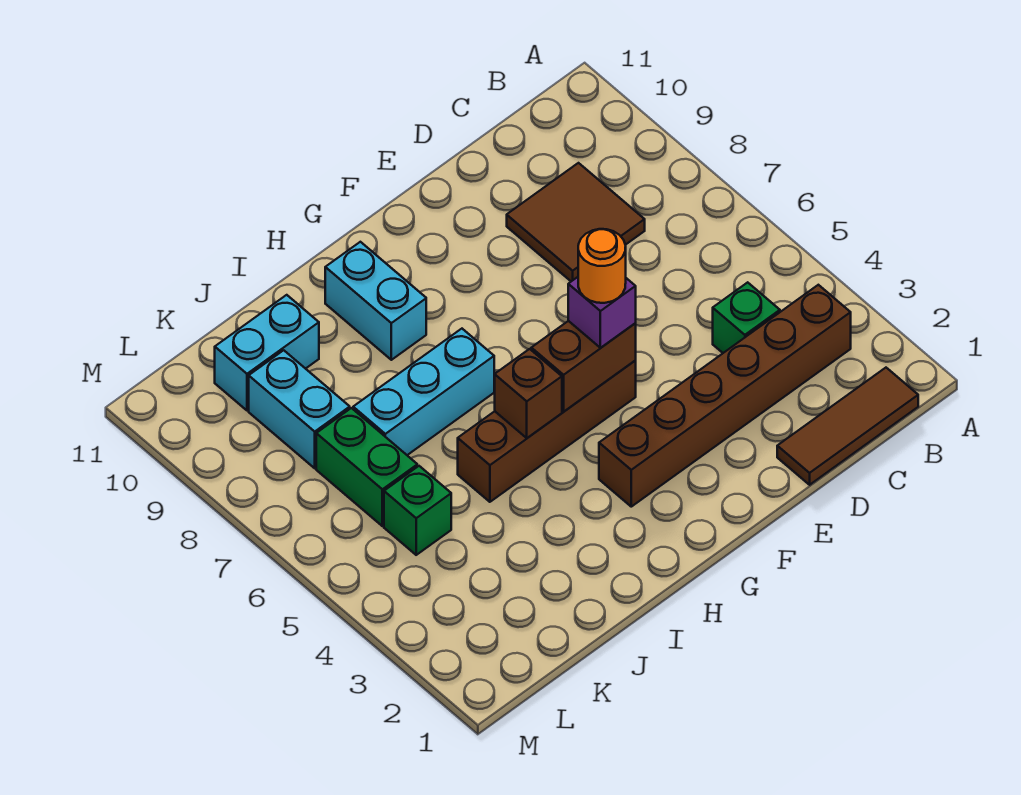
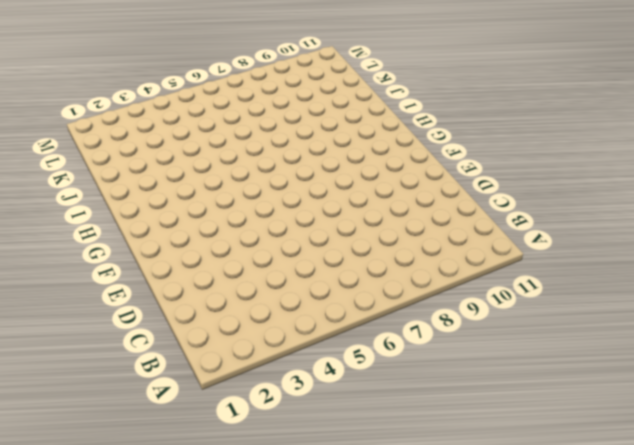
none -> brown 1x3 tile [777,368,918,485]
none -> brown 1x6 brick [599,285,851,507]
none -> green 1x1 brick [713,282,780,353]

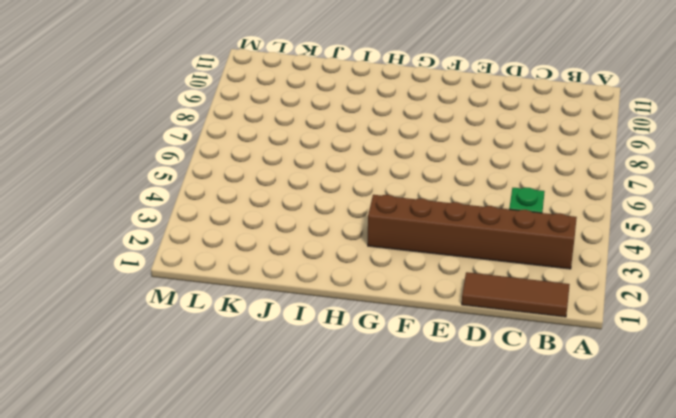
none -> brown 2x2 tile [507,163,645,281]
none -> brown 1x4 brick [458,361,636,502]
none -> cyan 1x3 brick [353,329,494,455]

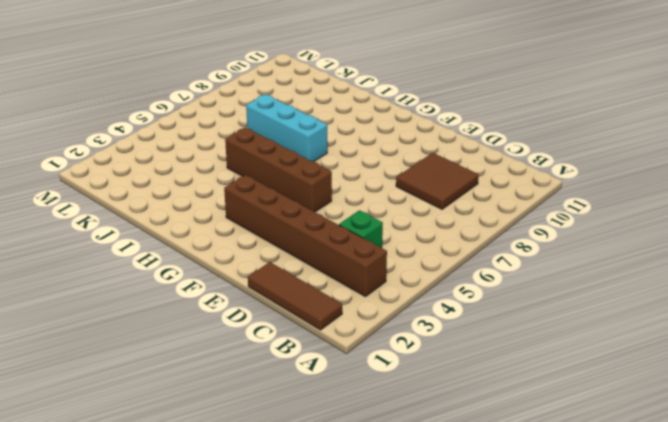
none -> cyan 1x2 brick [325,242,426,360]
none -> cyan 1x2 brick [215,295,319,411]
none -> green 1x1 brick [384,466,451,555]

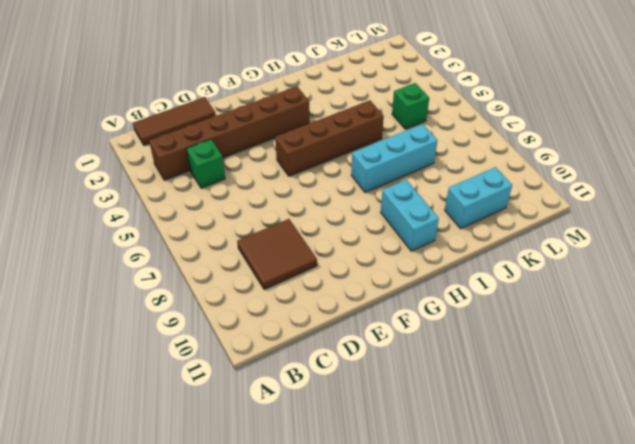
none -> green 1x2 brick [316,408,417,526]
none -> cyan 1x2 brick [249,350,350,468]
none -> brown 1x2 brick [531,321,636,411]

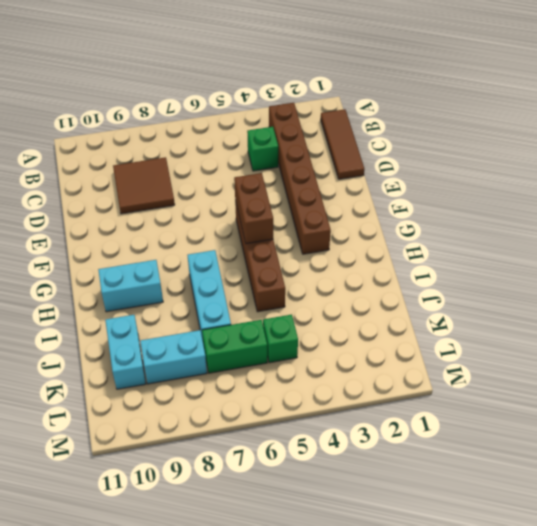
none -> brown 1x1 brick [494,349,562,438]
none -> purple 1x1 brick [568,277,636,348]
none -> orange 1x1 round brick [578,229,626,303]

